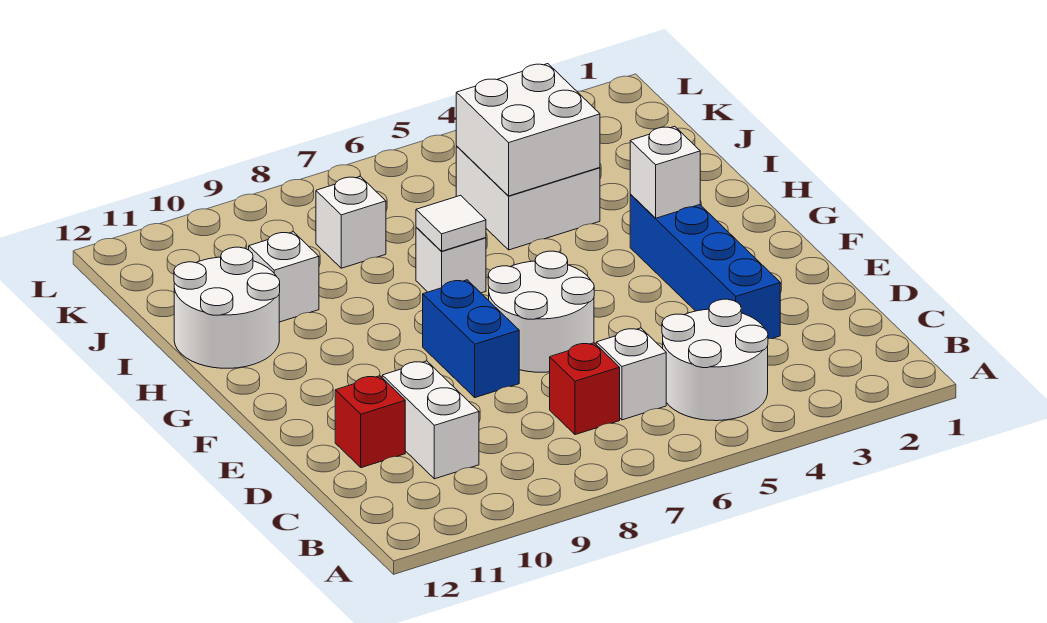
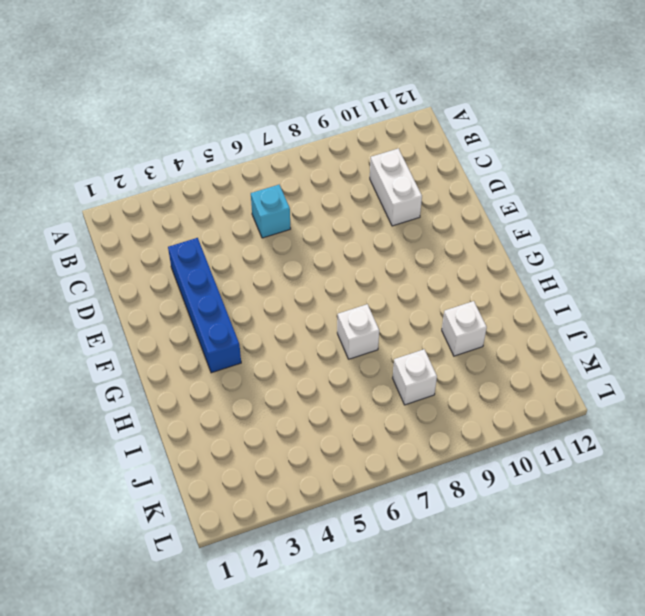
cyan 1x1 brick [251,185,291,238] -> white 1x1 brick [596,328,666,420]
none -> white 2x2 round brick [662,299,768,421]
none -> red 1x1 brick [550,343,620,435]
none -> red 1x1 brick [335,376,405,468]

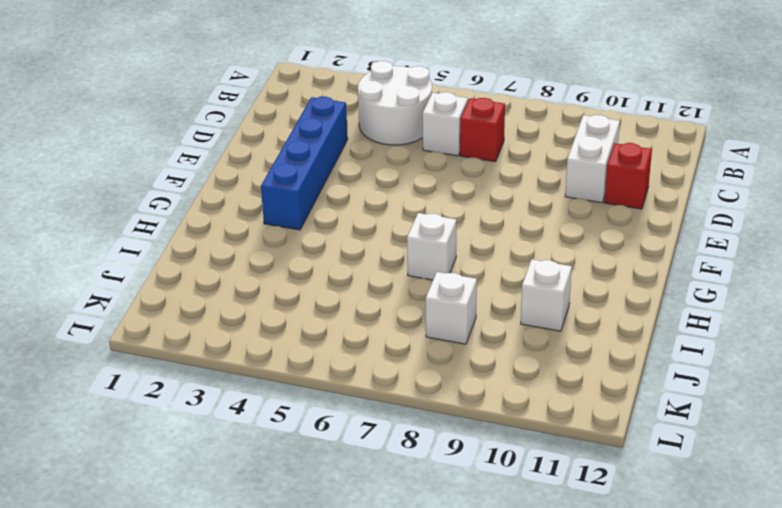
none -> white 2x2 round brick [488,251,594,372]
none -> blue 1x2 brick [423,280,519,398]
none -> white 2x2 round brick [174,247,280,368]

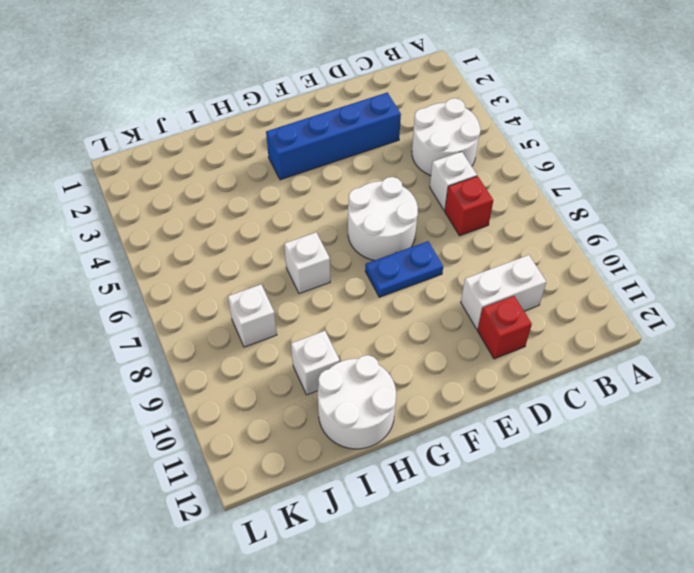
blue 1x2 plate [365,241,443,297] -> blue 1x2 brick [423,280,519,398]
none -> white 2x2 brick [456,147,600,250]
none -> white 1x1 brick [630,126,700,218]
none -> white 1x1 tile [416,195,486,251]

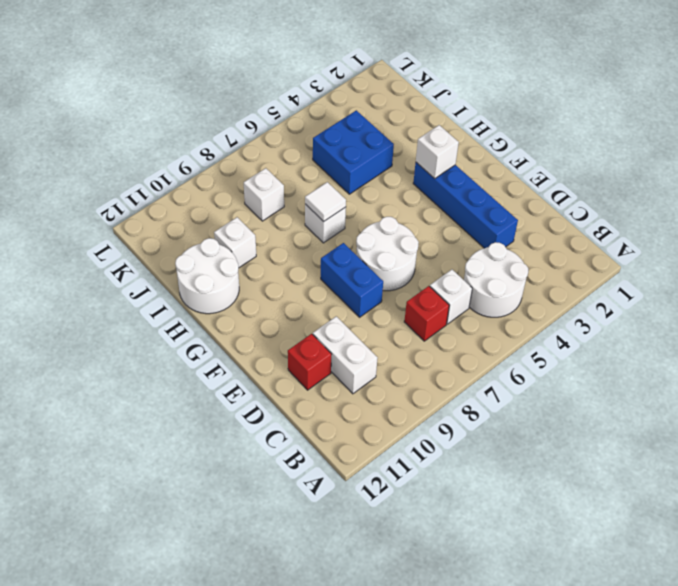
blue 2x2 brick [313,110,394,194] -> white 2x2 brick [456,147,600,250]
none -> white 2x2 brick [456,64,600,196]

